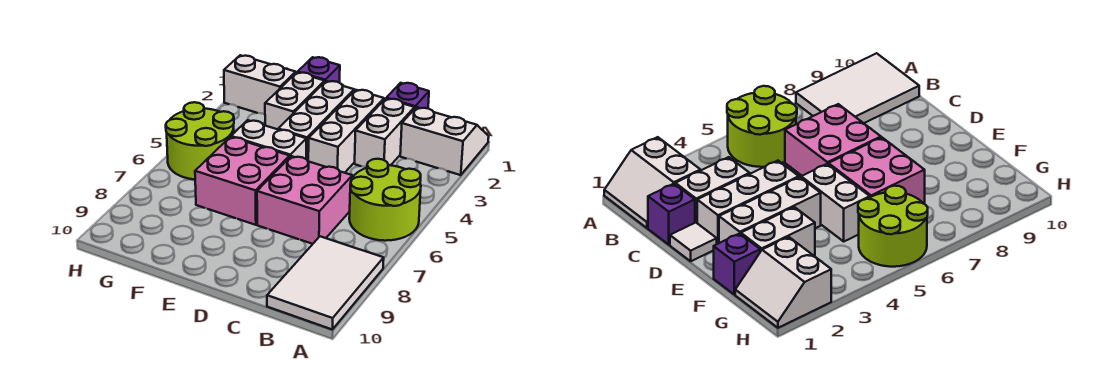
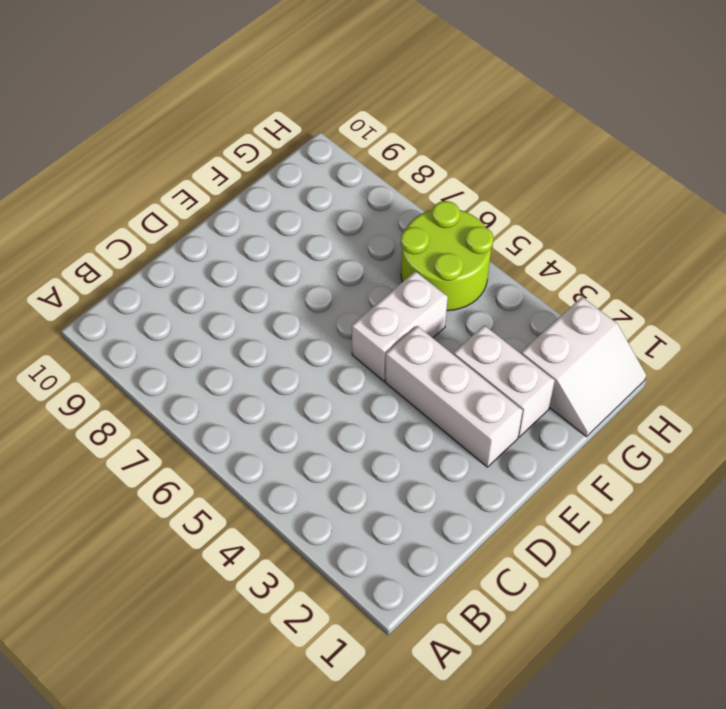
none -> white 2x2 slope [400,107,489,175]
none -> lime 2x2 round brick [349,159,421,241]
none -> white 2x3 tile [267,236,384,330]

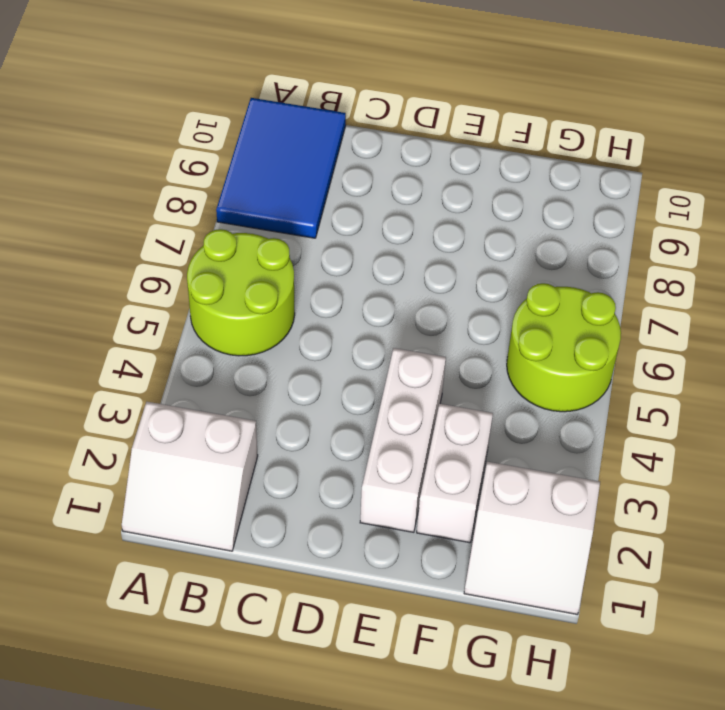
blue 2x3 tile [216,98,346,238] -> white 2x3 tile [267,236,384,330]
none -> purple 1x1 brick [386,83,429,108]
none -> white 1x2 brick [355,99,415,167]
none -> pink 2x2 brick [257,156,352,244]

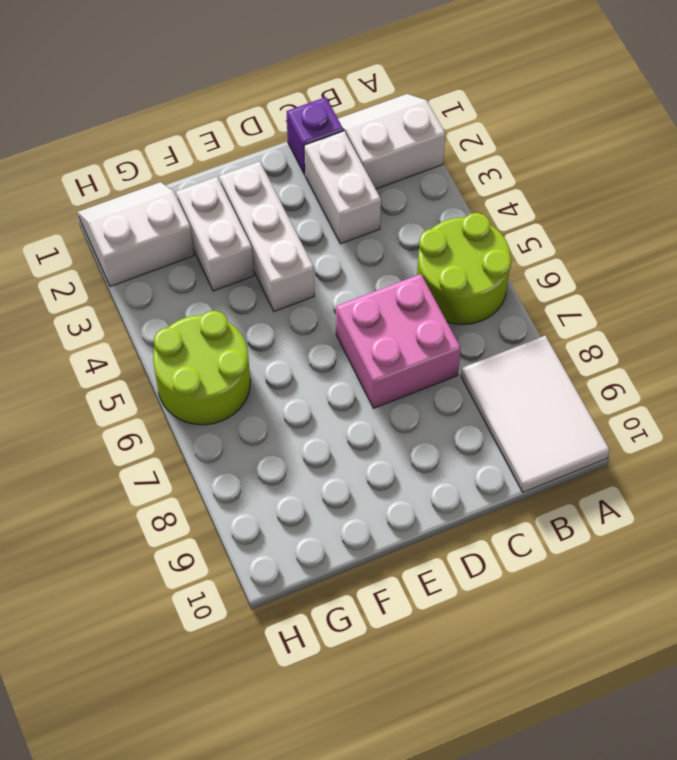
none -> white 1x1 tile [670,223,717,261]
none -> white 1x3 brick [308,90,384,173]
none -> white 1x2 brick [231,120,306,159]

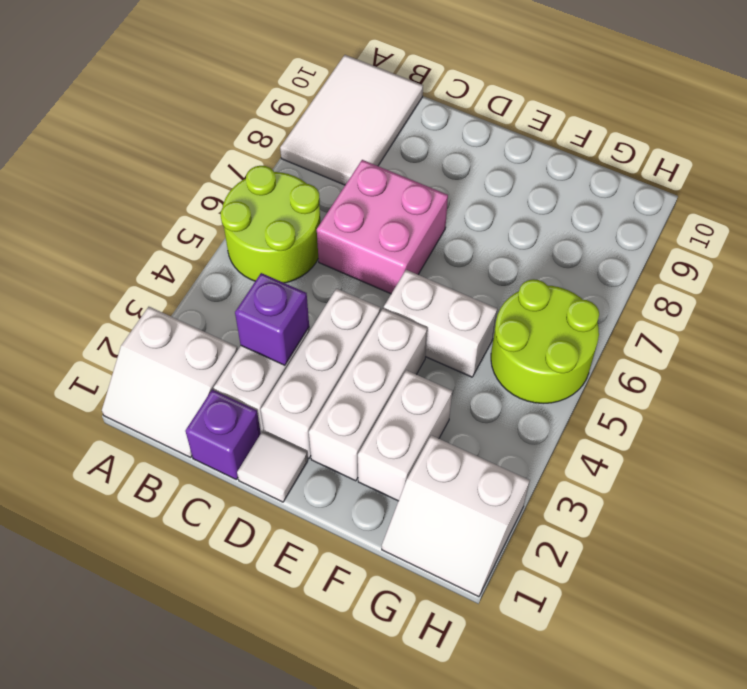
purple 1x1 brick [235,273,309,365] -> purple 1x1 brick moved to [298,57,340,83]
none -> pink 2x2 brick [195,137,290,225]

